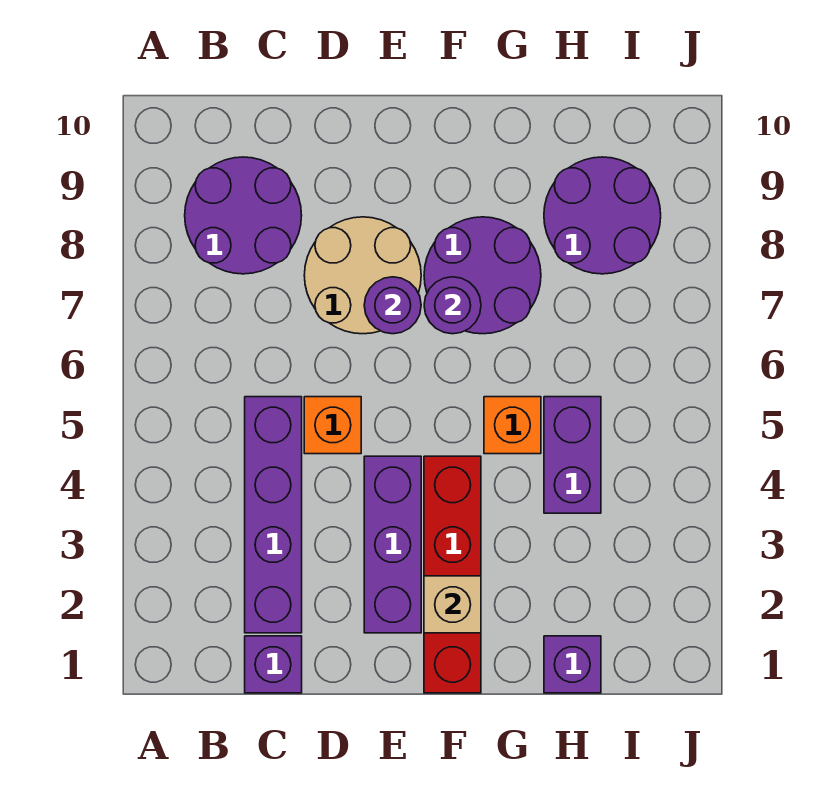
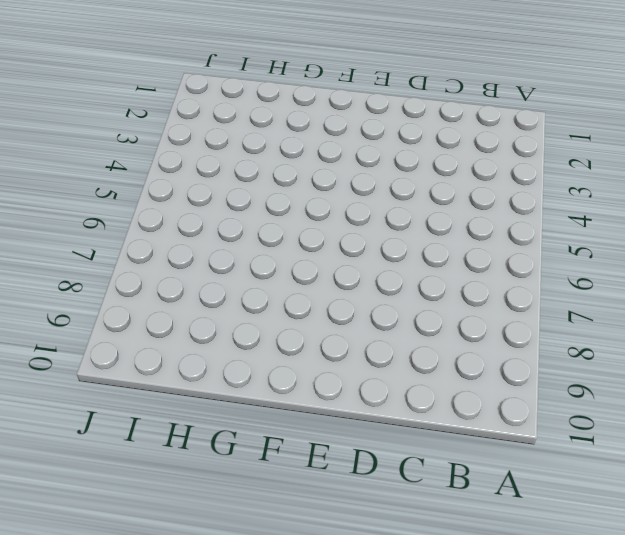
none -> purple 2x2 round brick [185,157,302,274]
none -> purple 1x1 brick [245,636,302,693]
none -> purple 1x4 brick [245,397,302,633]

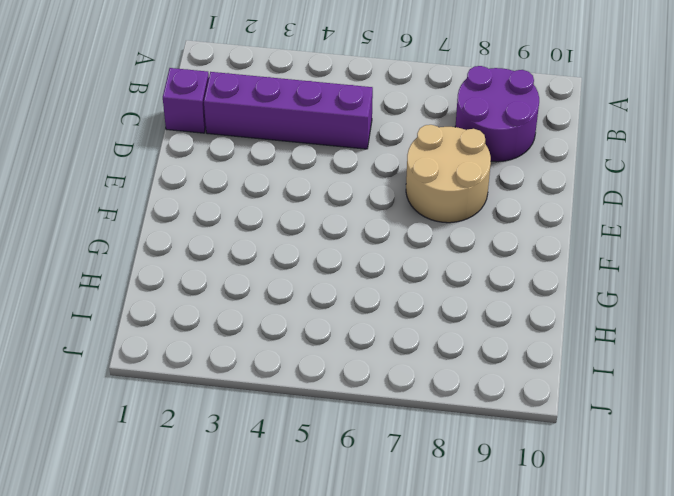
none -> orange 1x1 brick [304,397,361,454]
none -> purple 1x3 brick [364,456,421,633]
none -> red 1x4 brick [424,456,481,693]

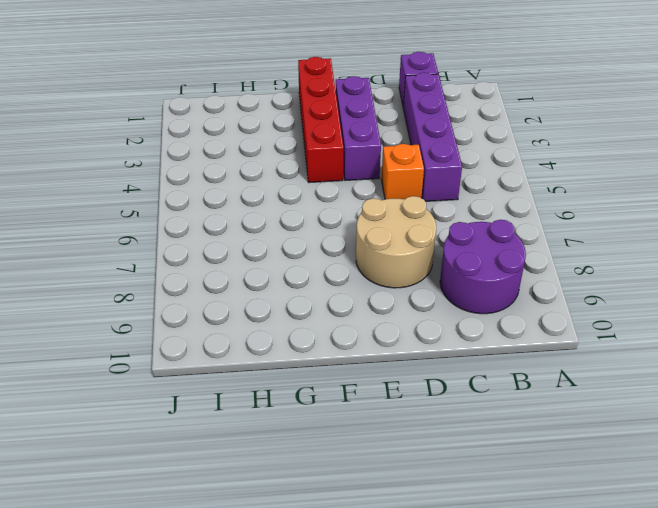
none -> purple 2x2 round brick [424,217,541,334]
none -> orange 1x1 brick [484,397,541,454]
none -> purple 1x1 brick [544,636,601,693]

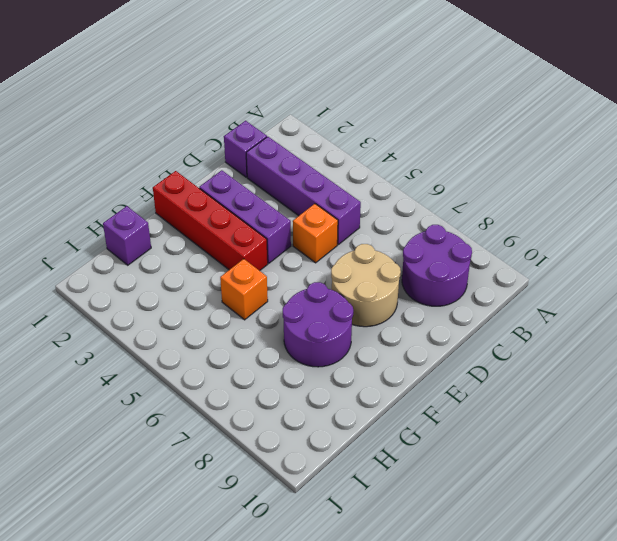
none -> purple 1x2 brick [544,397,601,513]
none -> purple 2x2 round brick [544,157,661,274]
none -> purple 1x1 round brick [364,277,421,334]

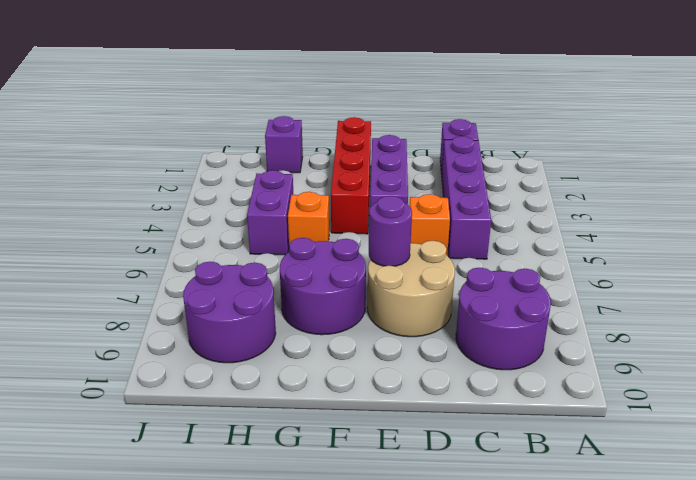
none -> tan 1x1 brick [424,576,481,633]
none -> purple 1x1 round brick [424,277,481,334]

